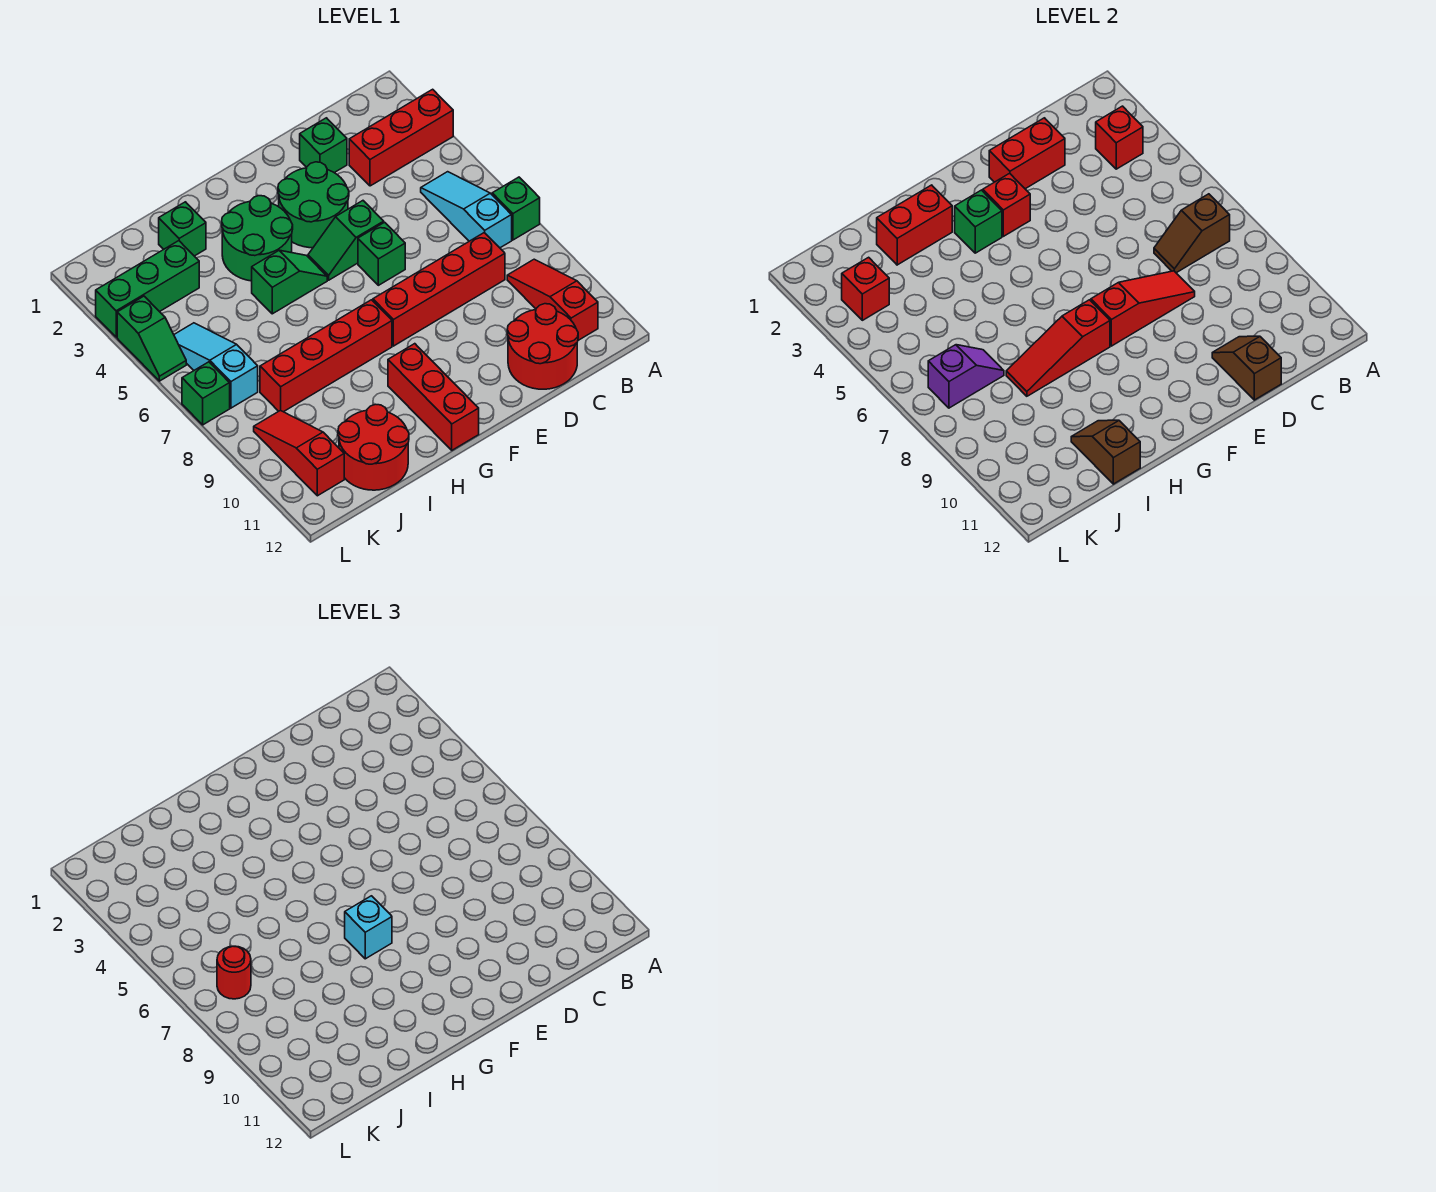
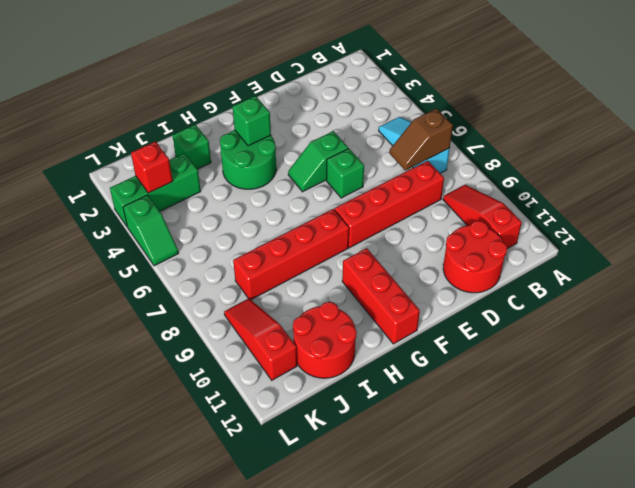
none -> red 1x3 brick [349,89,453,186]
none -> green 1x1 brick [492,177,540,240]
none -> green 1x1 brick [300,118,347,173]
none -> green 2x2 round brick [278,162,349,248]

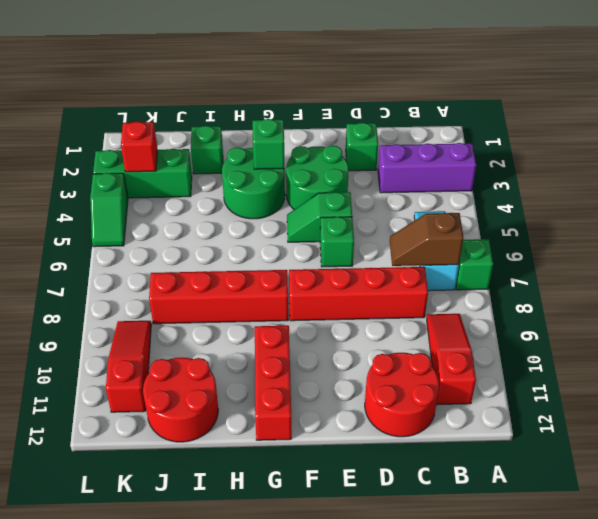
purple 1x3 brick [378,143,476,193] -> red 1x3 brick [349,89,453,186]
none -> green 1x2 slope [252,250,327,314]
none -> cyan 1x3 slope [174,323,258,408]
none -> green 1x1 brick [182,362,230,425]
none -> red 1x1 brick [1096,106,1143,169]

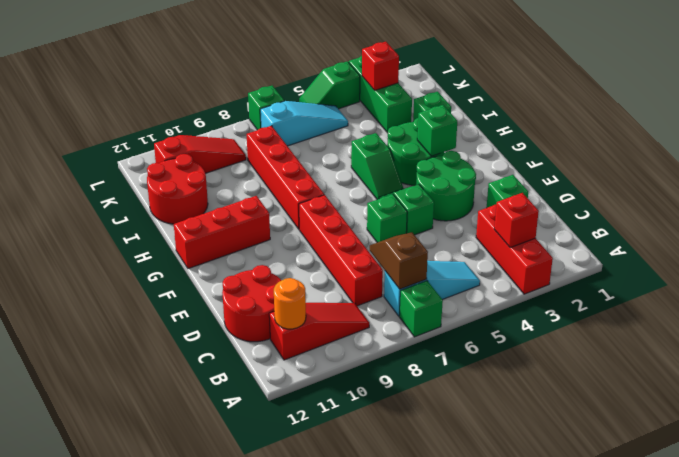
orange 1x1 round brick [274,278,306,329] -> none
none -> red 1x2 brick [989,118,1065,189]
none -> red 1x3 slope [1091,271,1195,346]
none -> brown 1x2 slope [1212,336,1281,400]
none -> red 1x1 brick [983,173,1030,236]

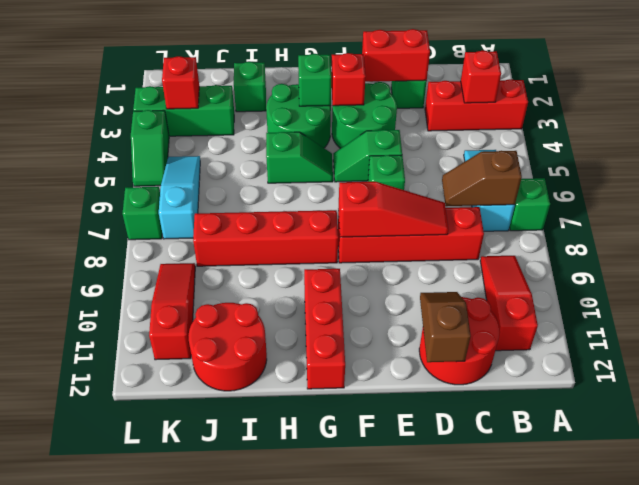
none -> red 1x3 slope [1006,300,1110,396]
none -> red 1x2 brick [877,185,952,265]
none -> brown 1x2 slope [1071,420,1140,484]
none -> purple 1x2 slope [928,345,1004,408]

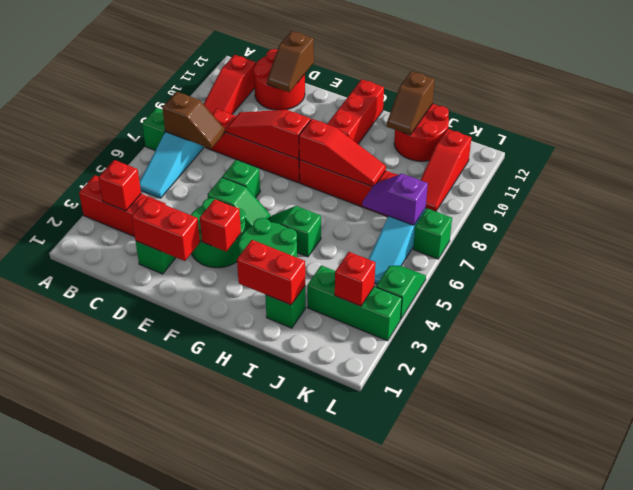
none -> green 1x1 brick [955,190,1002,253]
none -> cyan 1x1 brick [345,896,392,959]
none -> red 1x1 round brick [217,946,251,999]

